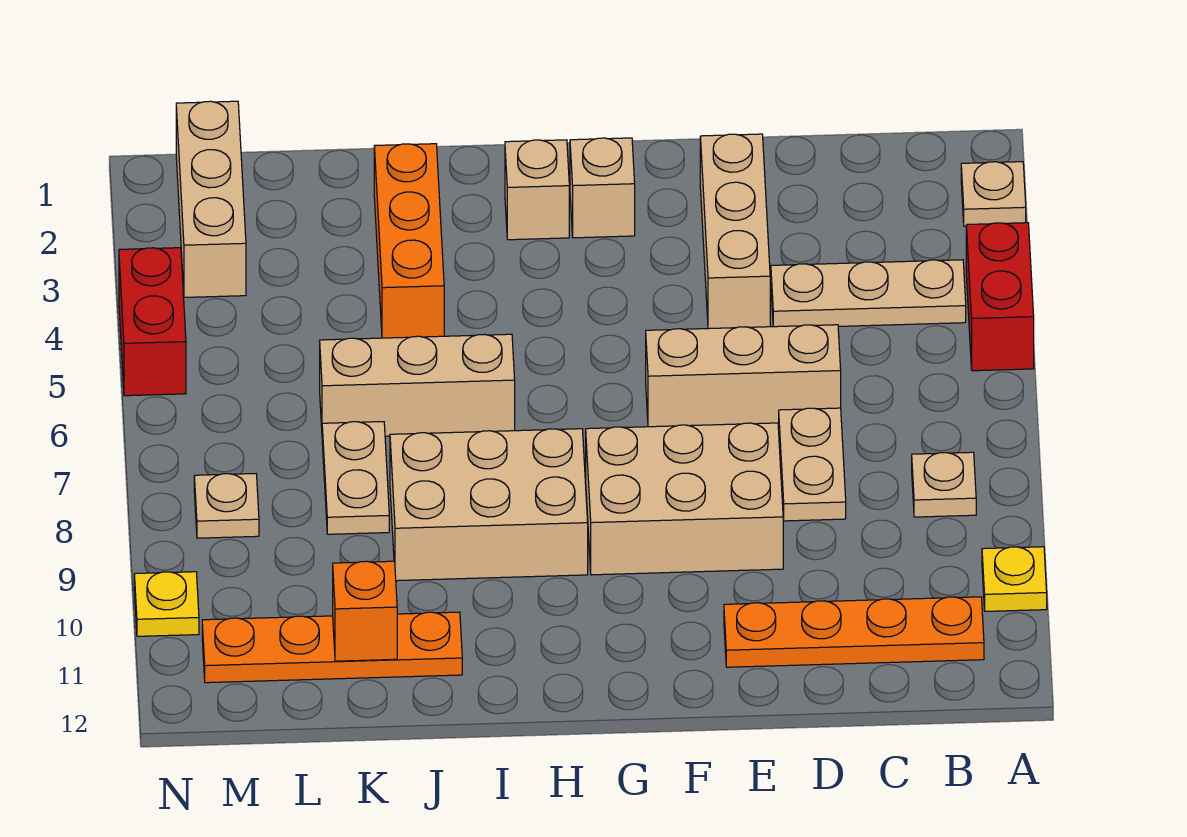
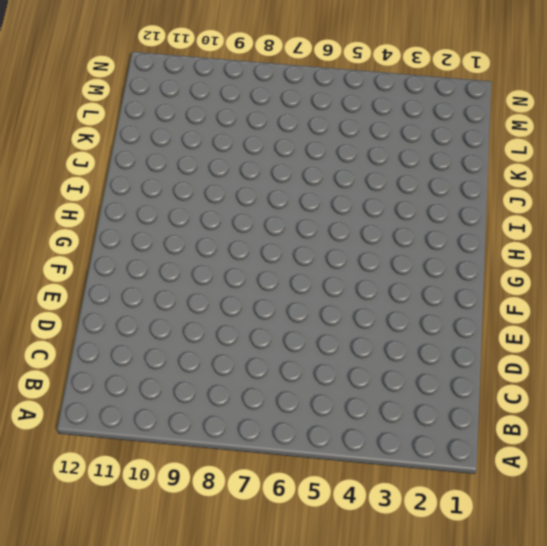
none -> tan 1x1 plate [961,162,1026,226]
none -> red 1x2 brick [966,223,1034,371]
none -> yellow 1x1 plate [982,547,1047,611]

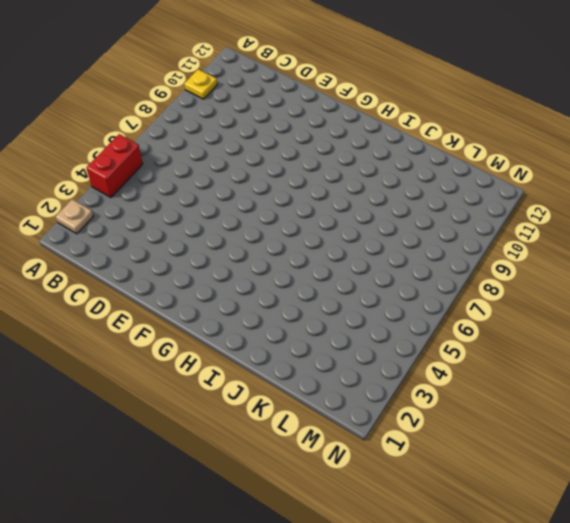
none -> tan 1x3 plate [771,260,966,327]
none -> tan 1x1 plate [912,452,976,517]
none -> orange 1x4 plate [724,597,984,667]

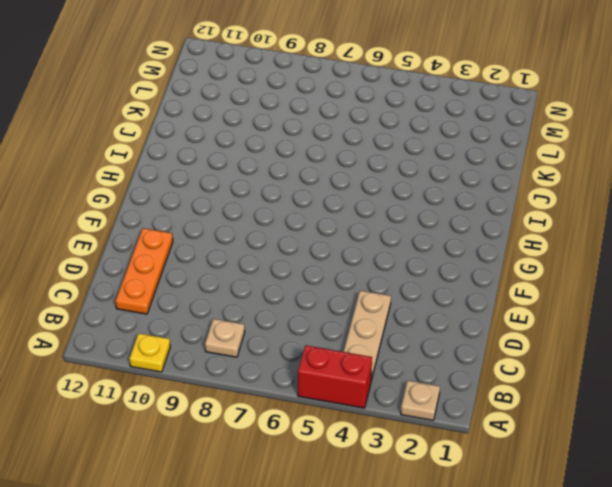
orange 1x3 plate [116,228,173,314] -> orange 1x4 plate [724,597,984,667]
none -> tan 1x3 brick [646,325,841,427]
none -> tan 1x2 plate [778,408,846,521]
none -> tan 1x3 brick [700,134,770,329]

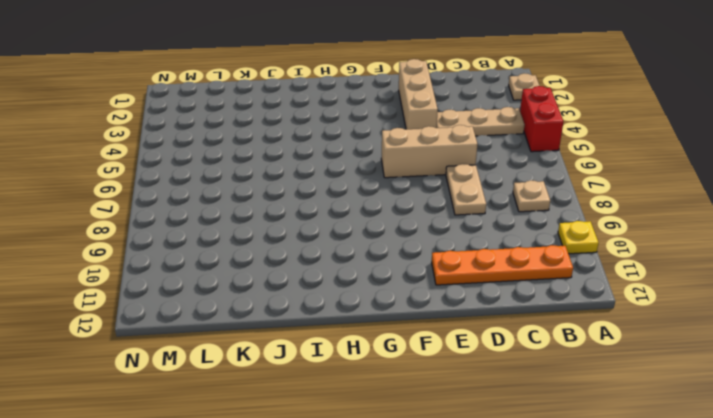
none -> tan 2x3 brick [586,423,783,575]
none -> tan 1x1 brick [570,138,635,238]
none -> tan 1x1 brick [505,140,569,240]

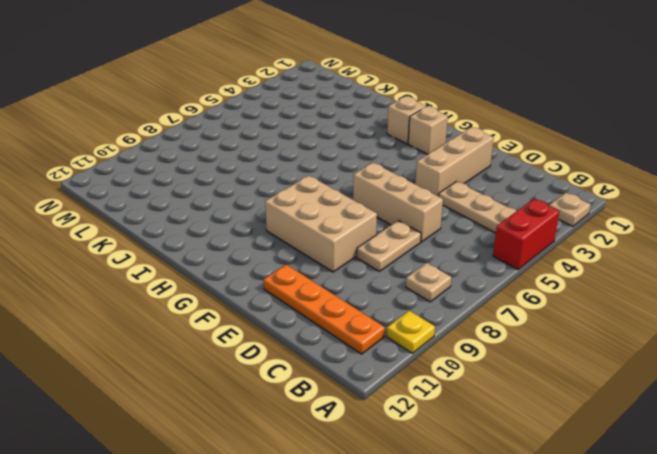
none -> tan 2x3 brick [390,429,588,581]
none -> tan 1x3 brick [320,334,515,436]
none -> orange 1x3 brick [374,144,444,338]

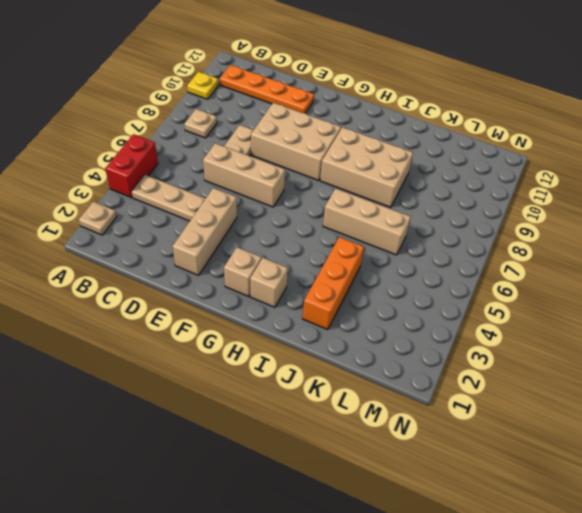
none -> orange 1x4 plate [202,612,462,683]
none -> tan 1x2 plate [322,422,389,534]
none -> tan 1x3 brick [176,101,246,297]

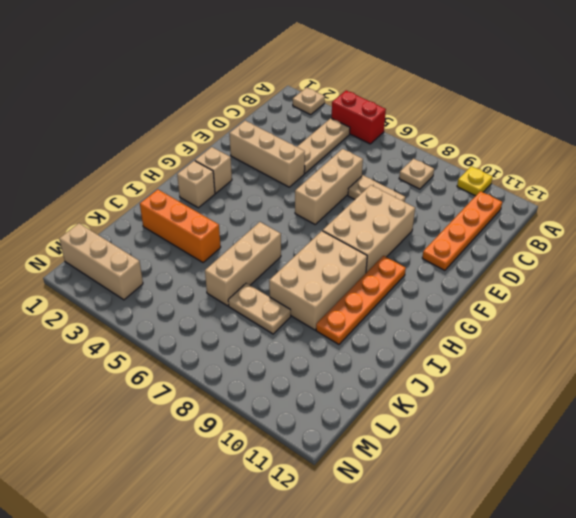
orange 1x4 plate [316,256,406,344] -> orange 1x4 plate moved to [202,612,462,683]
none -> tan 1x1 plate [194,474,259,538]
none -> red 1x2 brick [119,248,186,396]
none -> yellow 1x1 plate [134,572,199,636]

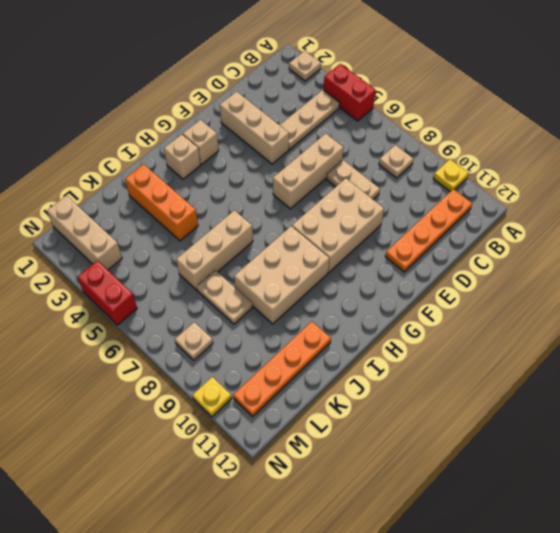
none -> orange 1x1 brick [333,561,397,661]

